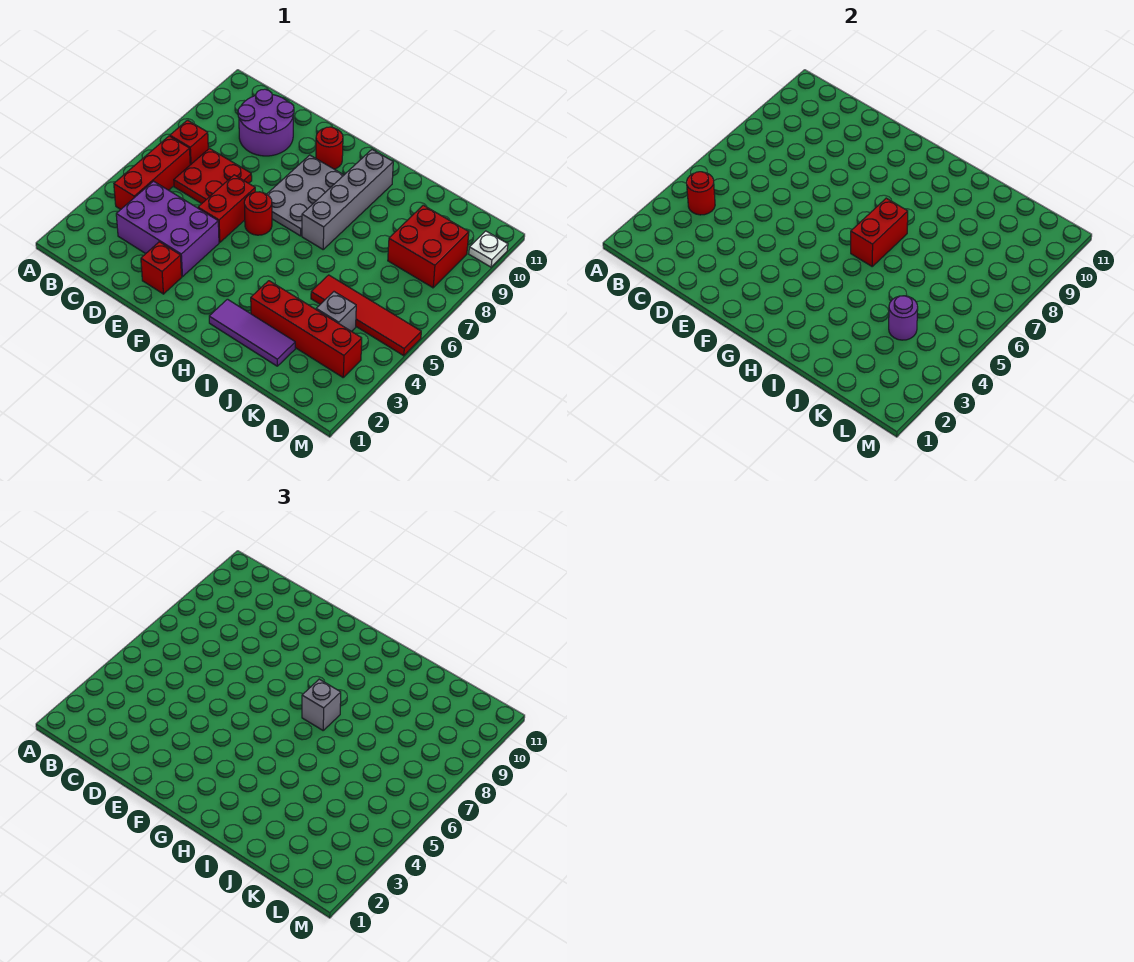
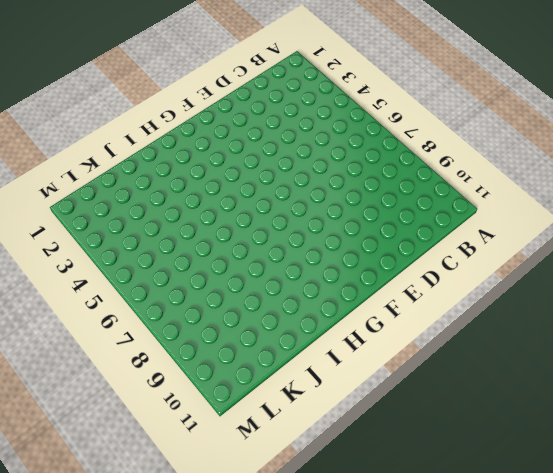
none -> red 1x3 brick [114,136,190,209]
none -> red 1x1 brick [170,120,208,165]
none -> purple 2x3 brick [116,181,219,277]

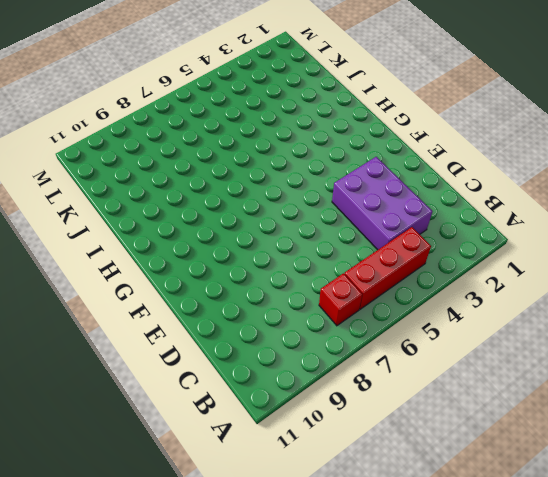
none -> red 2x2 plate [174,148,252,204]
none -> purple 2x2 round brick [238,89,294,156]
none -> red 1x1 brick [141,242,182,294]

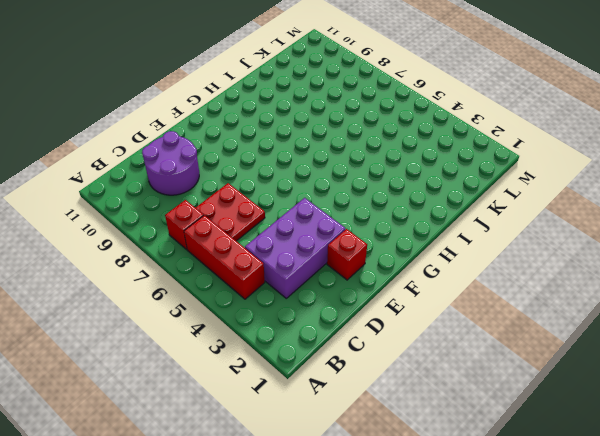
none -> red 1x2 brick [198,175,255,242]
none -> red 1x1 round brick [244,192,272,235]
none -> grey 2x3 plate [267,155,344,236]

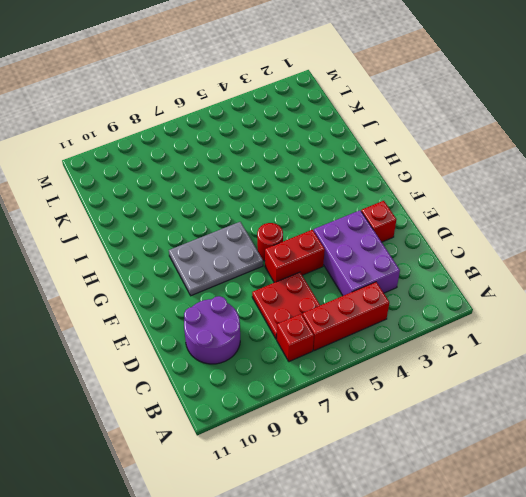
none -> red 1x1 round brick [316,127,343,169]
none -> purple 1x3 tile [209,299,295,366]
none -> grey 1x4 brick [302,150,393,249]

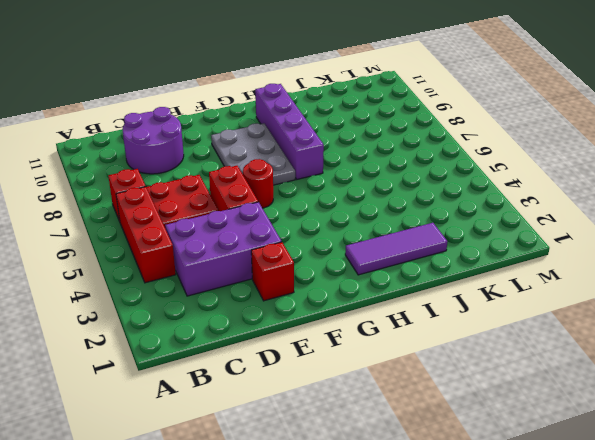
purple 1x4 brick [255,84,324,179] -> grey 1x4 brick [302,150,393,249]
none -> red 1x1 round brick [316,127,343,169]
none -> red 1x4 brick [251,281,362,377]
none -> red 1x4 tile [311,275,421,356]

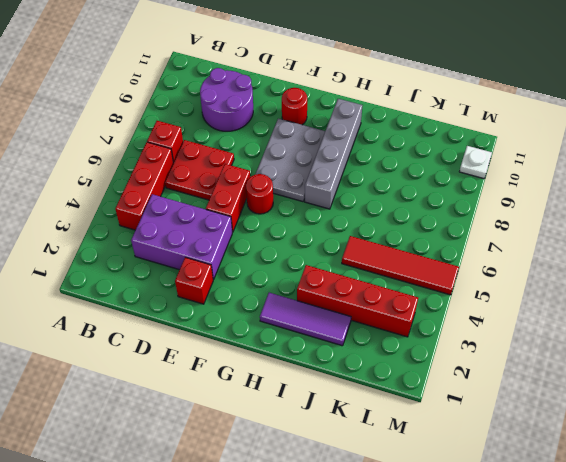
none -> grey 1x1 brick [316,292,356,332]
none -> red 2x2 brick [388,205,469,288]
none -> red 1x1 round brick [687,172,715,215]

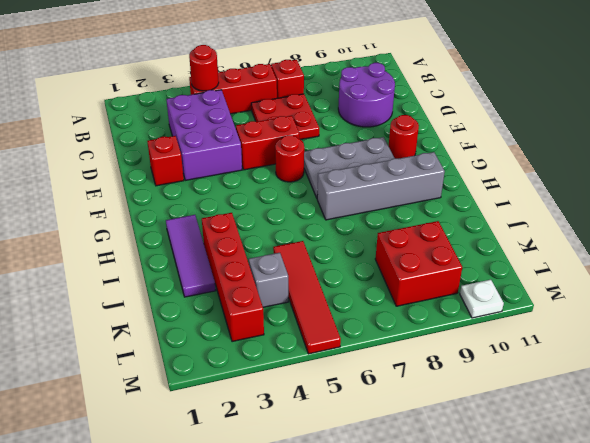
none -> red 1x2 brick [851,198,908,266]
none -> purple 1x1 round brick [889,296,918,340]
none -> grey 1x1 brick [302,679,341,730]

